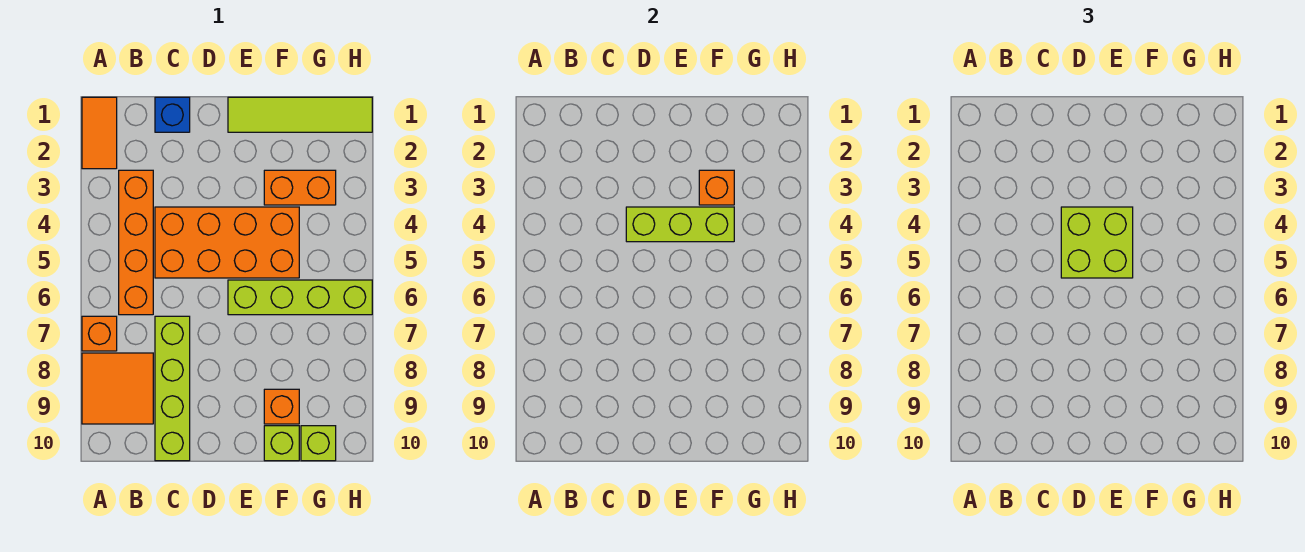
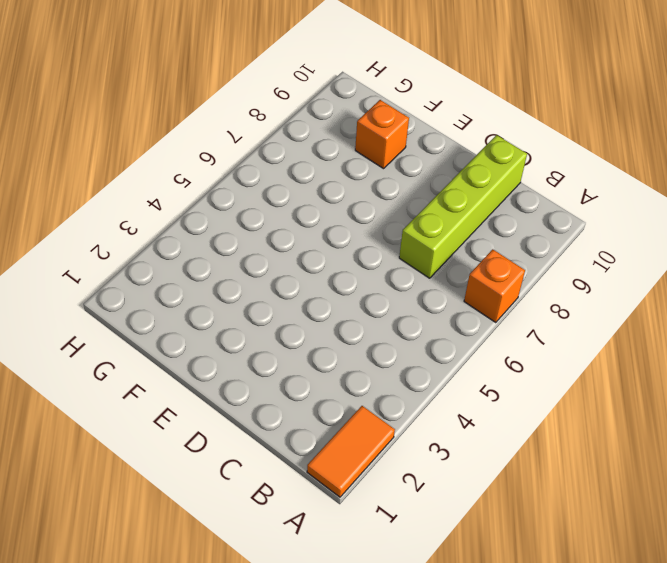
none -> orange 2x2 tile [82,353,153,424]
none -> orange 1x4 brick [119,170,153,315]
none -> blue 1x1 brick [155,97,190,132]

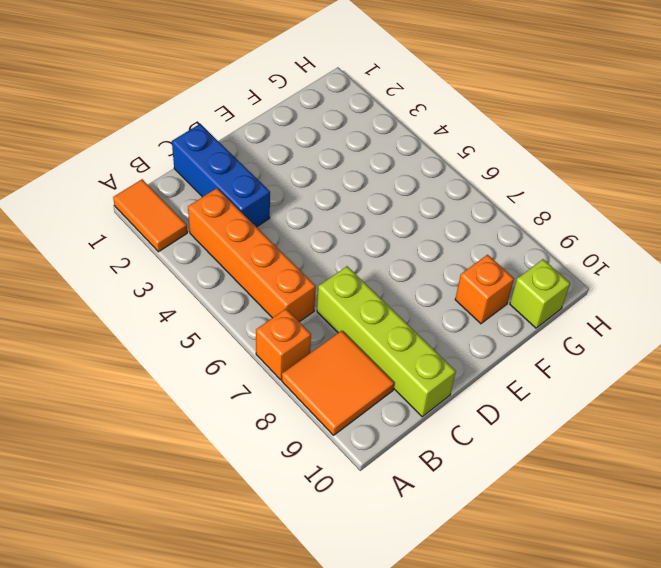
blue 1x3 brick [172,124,270,227] -> blue 1x1 brick [155,97,190,132]
none -> orange 2x4 brick [155,207,299,278]
none -> lime 1x4 tile [228,97,372,132]
none -> lime 1x4 brick [228,280,372,315]

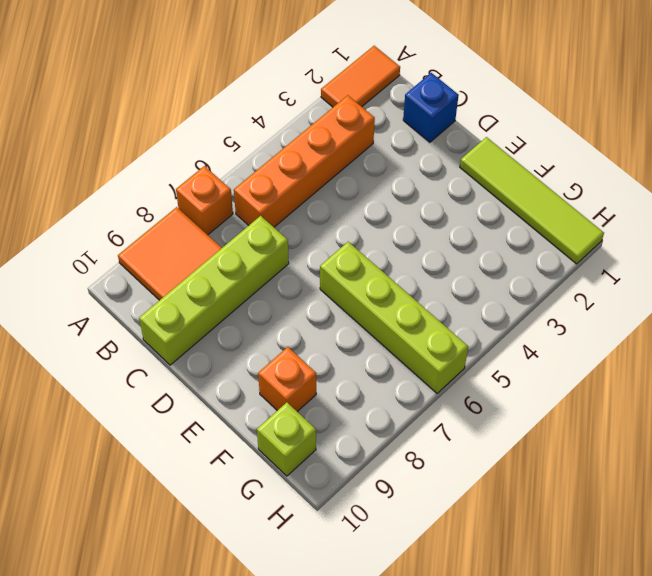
none -> orange 2x4 brick [155,207,299,278]
none -> orange 1x2 brick [264,170,336,205]
none -> lime 1x1 brick [264,426,299,461]

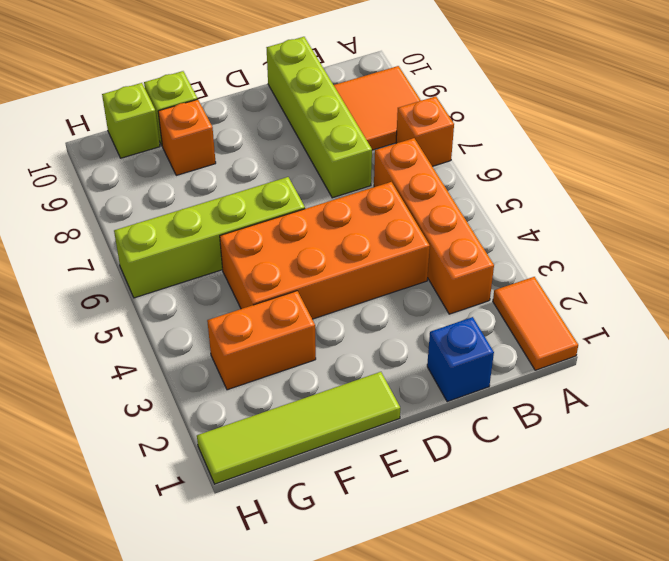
none -> lime 1x3 brick [626,207,734,242]
none -> orange 1x1 brick [699,170,734,205]
none -> lime 2x2 brick [1061,207,1133,278]

